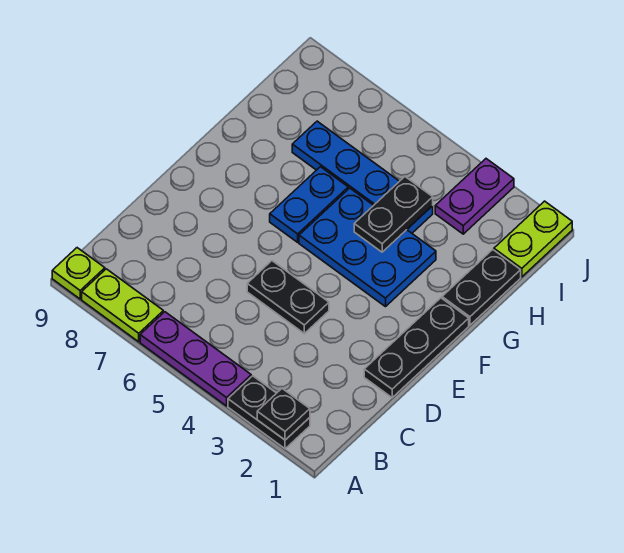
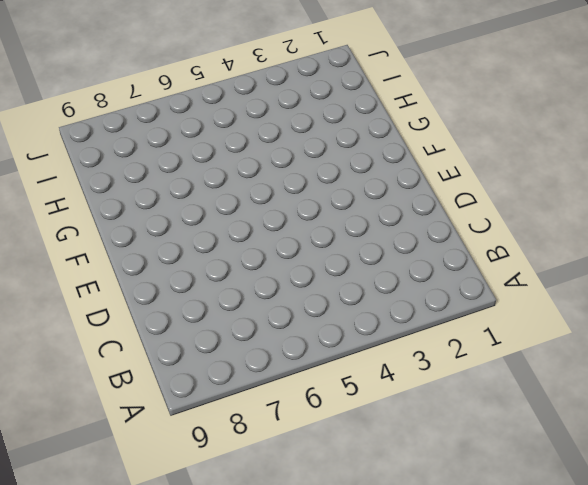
none -> black 1x2 plate [228,376,310,449]
none -> purple 1x3 plate [140,312,251,406]
none -> lime 1x2 plate [82,269,163,342]

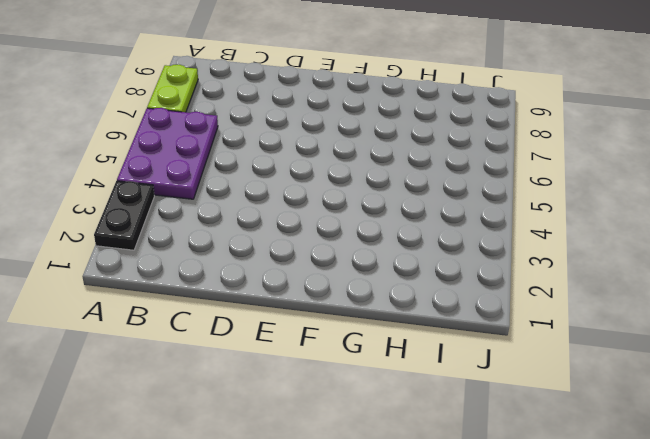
purple 2x3 plate [117,108,218,199] -> purple 1x3 plate [140,312,251,406]
none -> lime 1x1 plate [52,248,105,299]
none -> black 1x3 plate [364,298,469,398]
none -> black 1x2 plate [247,261,329,333]

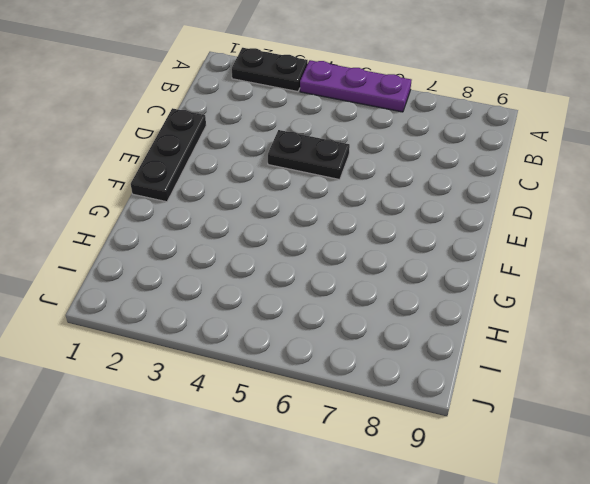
none -> lime 1x2 plate [82,269,163,342]
none -> lime 1x1 plate [52,248,105,299]
none -> blue 2x3 plate [299,188,436,307]

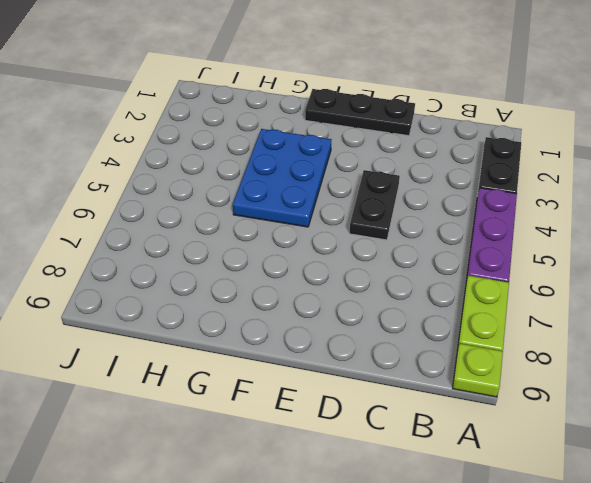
none -> blue 1x2 plate [270,167,348,242]
none -> black 1x2 plate [442,250,521,325]
none -> blue 1x4 plate [292,121,433,233]

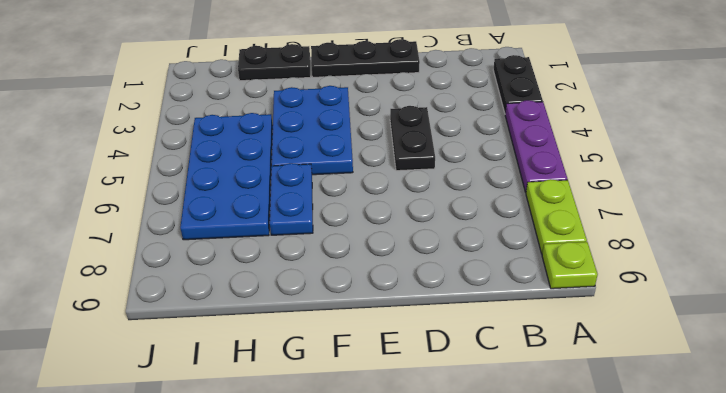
blue 1x2 plate [270,163,313,235] -> blue 1x2 plate turned to [270,167,348,242]
blue 2x4 plate [180,113,273,240] -> blue 1x4 plate [292,121,433,233]
none -> lime 1x2 plate [494,201,572,277]
none -> purple 1x2 plate [435,159,514,234]
none -> black 1x1 plate [257,389,310,440]

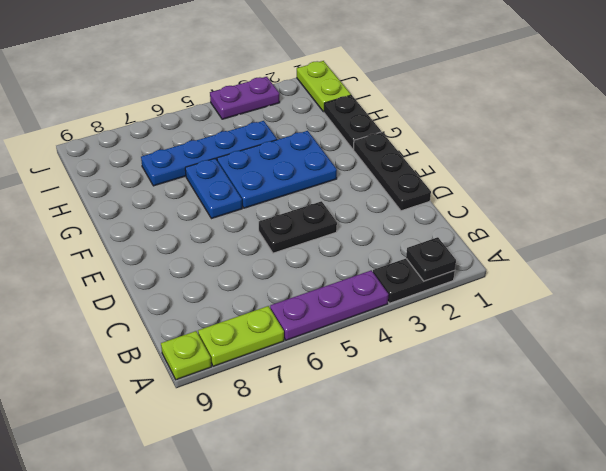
purple 1x2 plate [210,77,280,119] -> purple 1x2 plate turned to [435,159,514,234]
none -> black 1x2 plate [354,177,433,252]

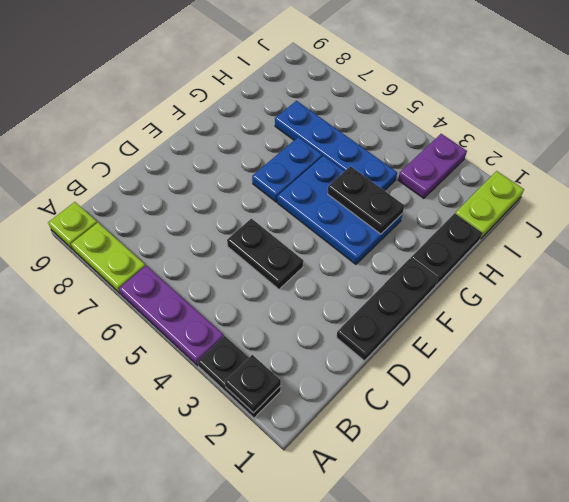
black 1x2 plate [328,166,404,234] -> black 1x2 plate turned to [354,177,433,252]

